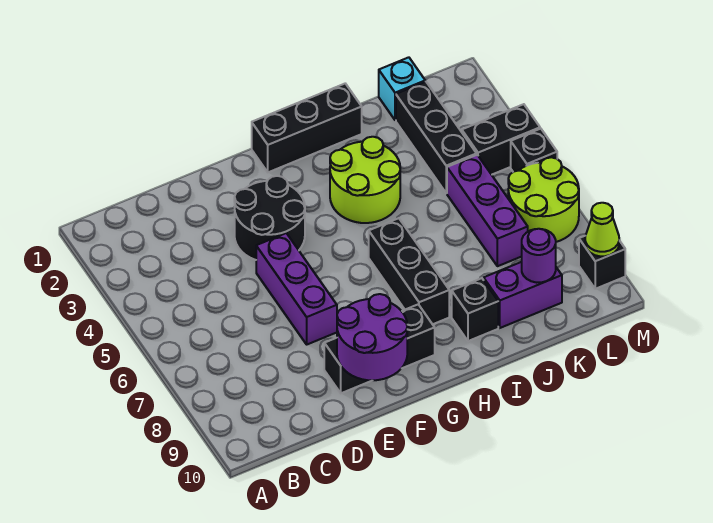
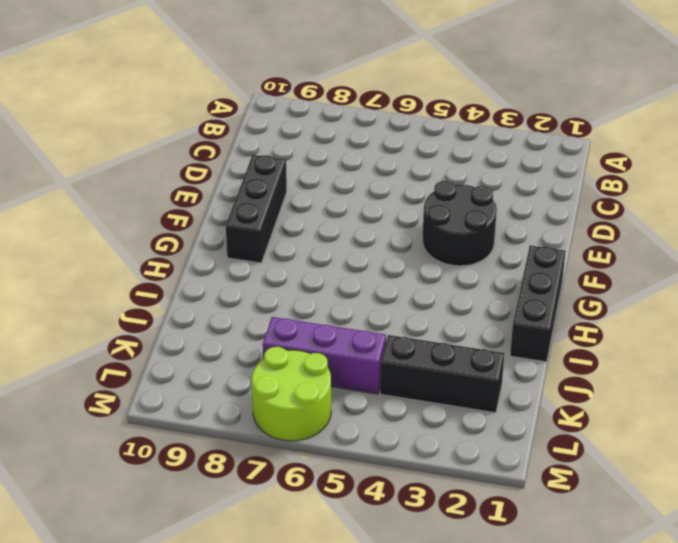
none -> purple 1x3 brick [256,233,337,344]
none -> lime 2x2 round brick [330,137,400,223]
none -> black 1x3 brick [369,218,449,324]

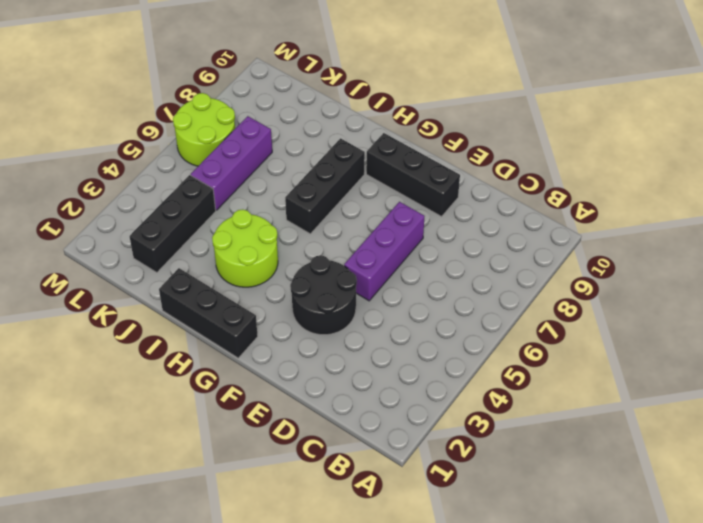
none -> black 1x1 brick [452,278,498,341]
none -> purple 1x2 brick [484,262,562,328]
none -> cyan 1x1 brick [379,57,425,120]

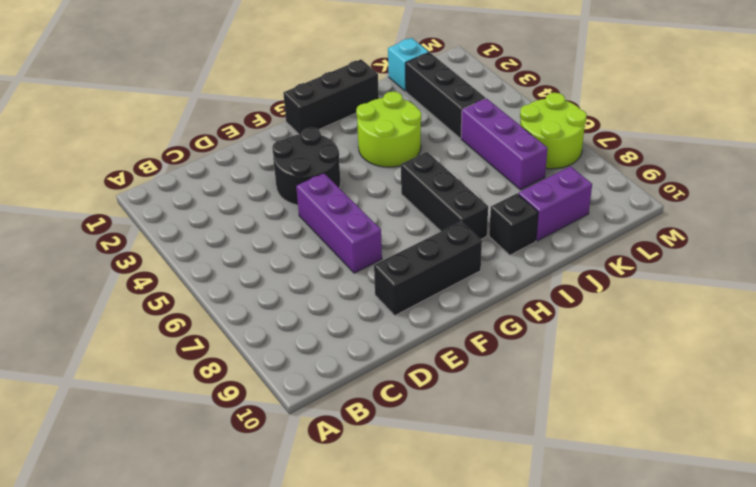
none -> black 1x2 brick [462,104,540,175]
none -> black 1x1 brick [511,129,557,172]
none -> black 1x1 brick [579,236,625,289]

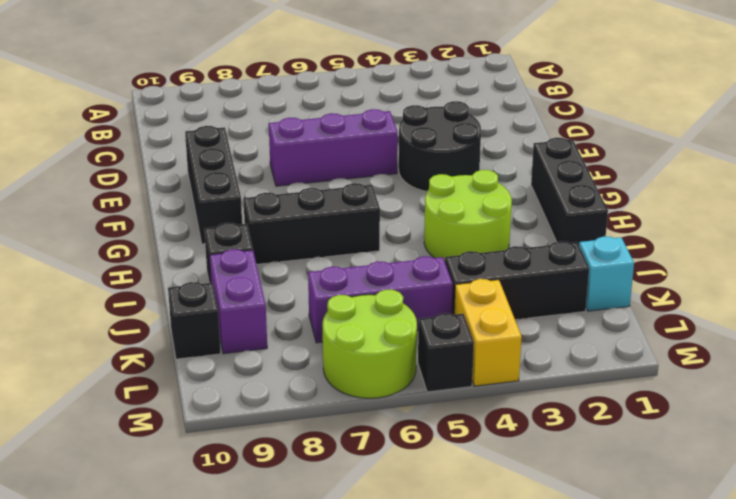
black 1x1 brick [168,282,221,359] -> black 1x1 brick moved to [579,236,625,289]
yellow 1x2 brick [454,279,522,386] -> black 1x2 brick [462,104,540,175]
none -> purple 2x2 round brick [337,294,407,380]
none -> purple 1x1 round brick [522,229,556,283]
none -> lime 1x1 cone [585,203,619,256]

